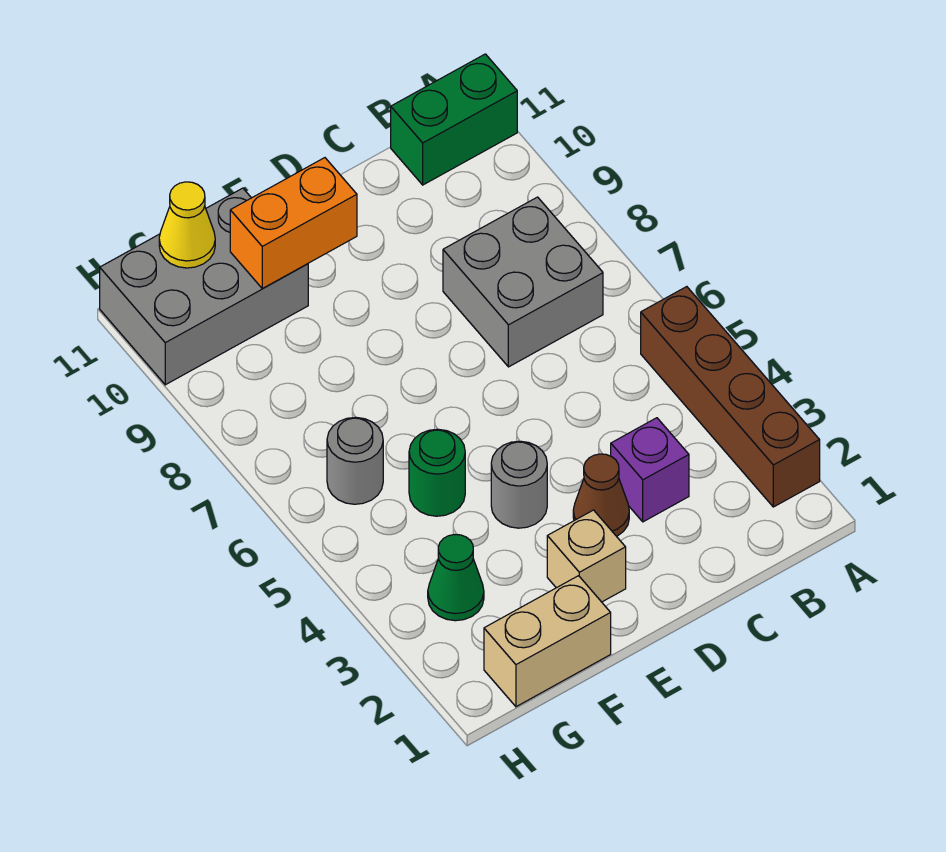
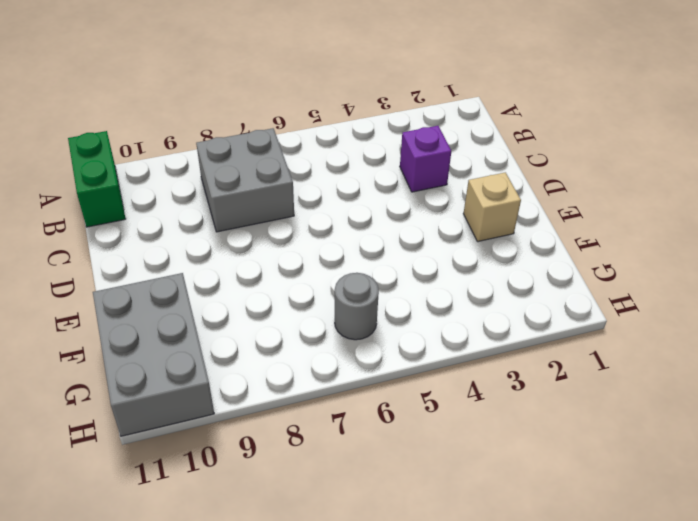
none -> brown 1x4 brick [641,287,820,507]
none -> brown 1x1 cone [573,454,629,536]
none -> grey 1x1 round brick [491,441,547,528]

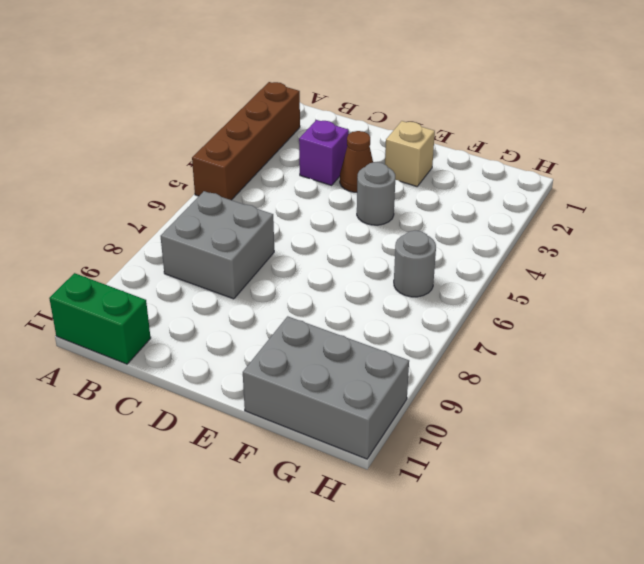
none -> tan 1x2 brick [484,576,611,707]
none -> green 1x1 round brick [409,429,465,516]
none -> green 1x1 cone [428,535,484,621]

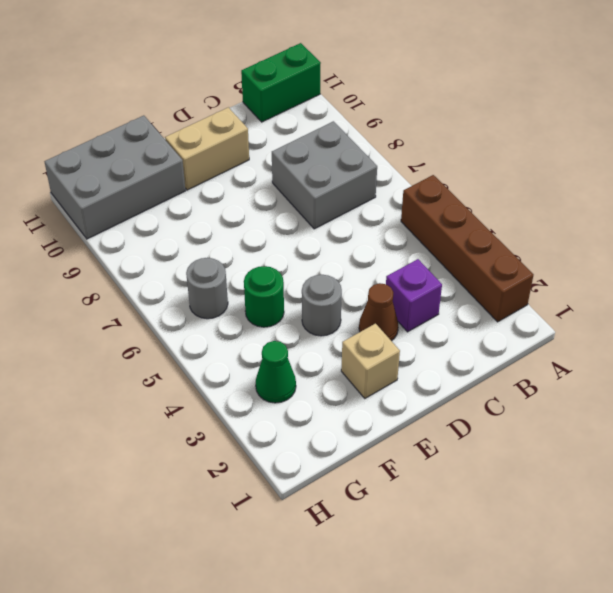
tan 1x2 brick [165,107,249,190] -> tan 1x2 brick moved to [484,576,611,707]
none -> orange 1x2 brick [230,158,357,288]
none -> yellow 1x1 cone [159,182,215,268]

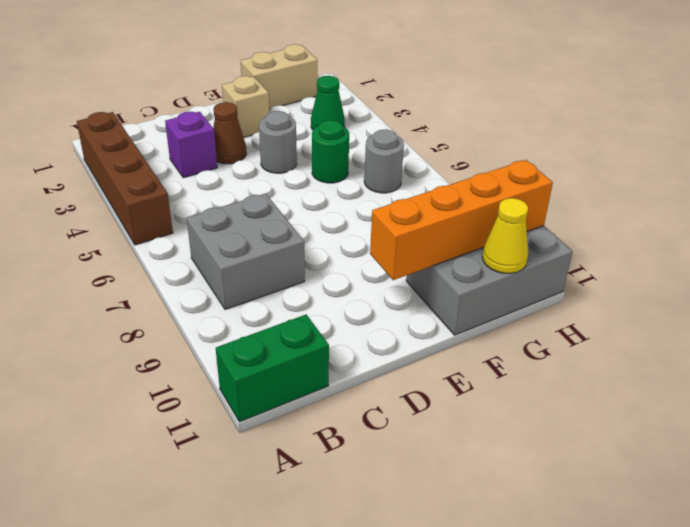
orange 1x4 brick [370,160,553,280] -> orange 1x2 brick [230,158,357,288]

